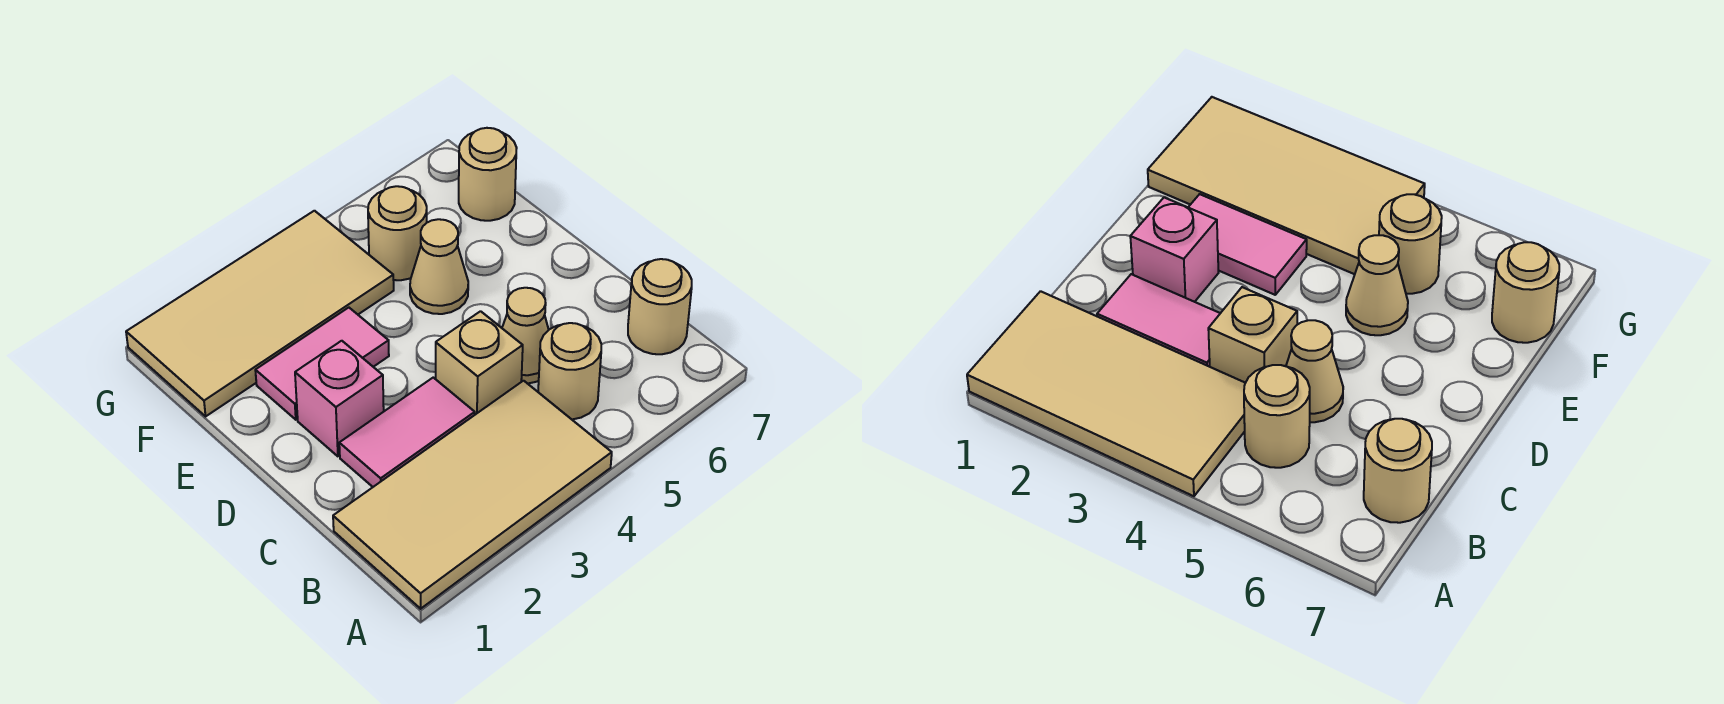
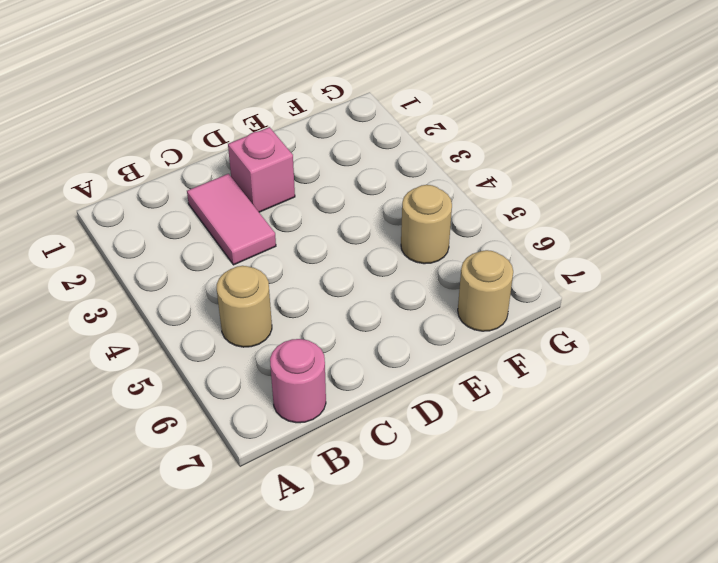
pink 1x1 round brick [270,339,326,423] -> tan 1x1 round brick [628,259,692,354]
none -> tan 2x4 tile [333,381,612,609]
none -> tan 1x1 brick [436,311,523,415]
none -> tan 1x1 cone [502,288,549,384]

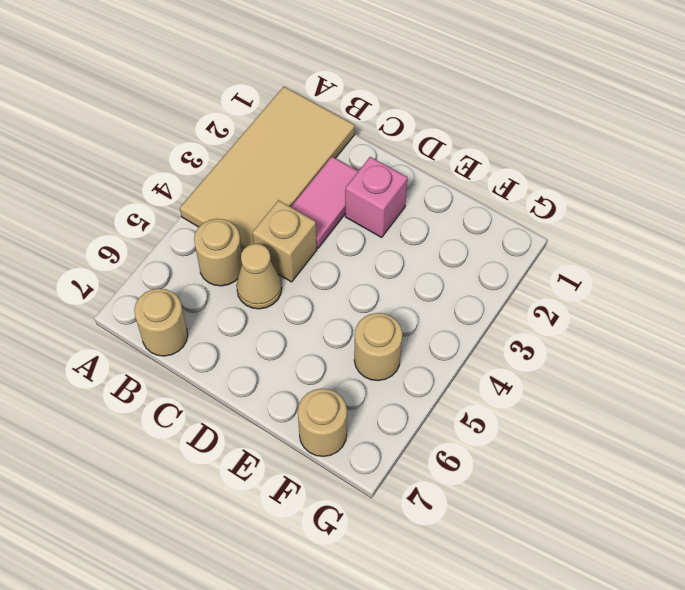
none -> pink 1x2 tile [255,308,389,420]
none -> tan 1x1 cone [410,219,468,314]
none -> tan 2x4 tile [126,211,394,416]

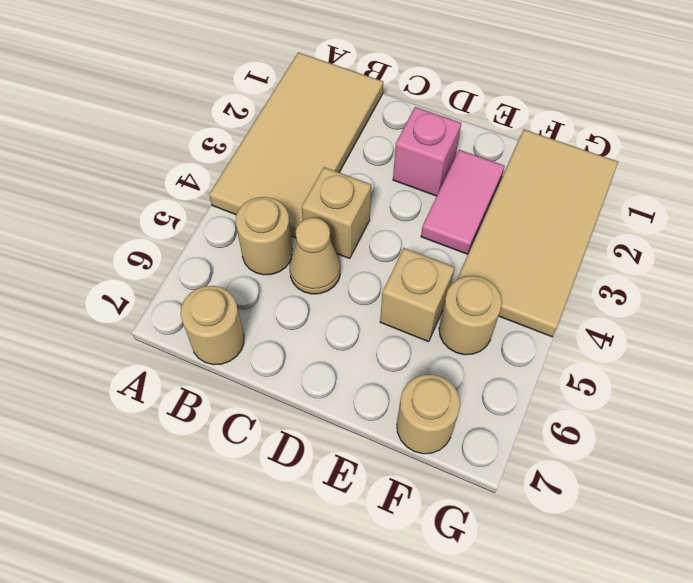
tan 1x1 brick [380,248,455,342] -> tan 1x1 cone [410,219,468,314]
none -> pink 1x2 tile [339,378,475,487]

